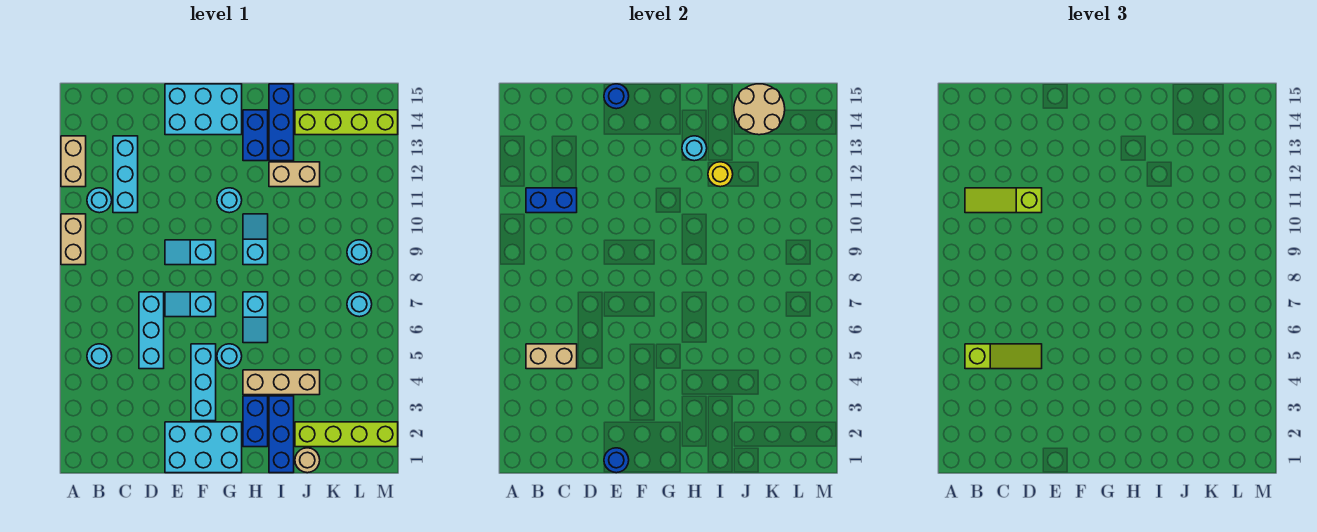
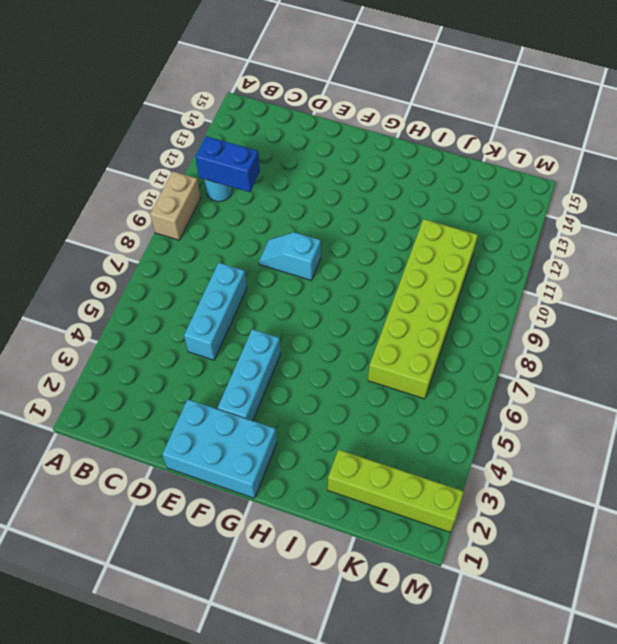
lime 2x6 brick [368,219,478,399] -> none
none -> tan 1x2 brick [61,136,86,187]
none -> cyan 1x1 round brick [87,344,112,369]
none -> cyan 1x3 brick [113,136,138,213]
none -> cyan 1x2 slope [165,292,216,317]

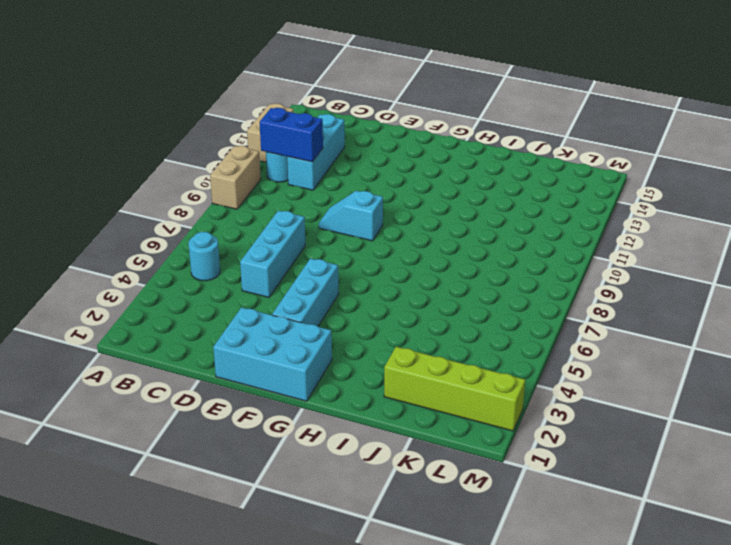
none -> cyan 1x2 slope [165,292,216,317]
none -> cyan 2x3 brick [165,84,242,135]
none -> cyan 1x1 round brick [217,344,242,369]
none -> cyan 1x1 round brick [217,188,242,213]

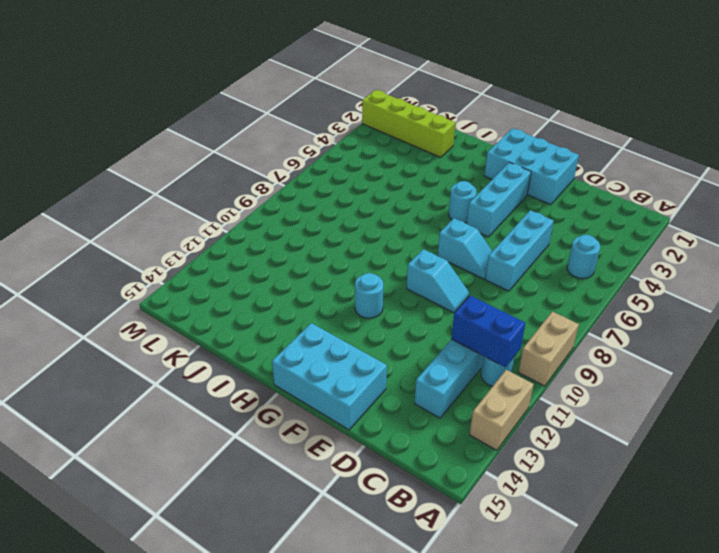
none -> blue 1x2 brick [243,396,268,447]
none -> tan 1x3 brick [243,370,320,395]
none -> cyan 1x2 slope [243,292,268,343]
none -> cyan 1x2 slope [243,214,268,265]

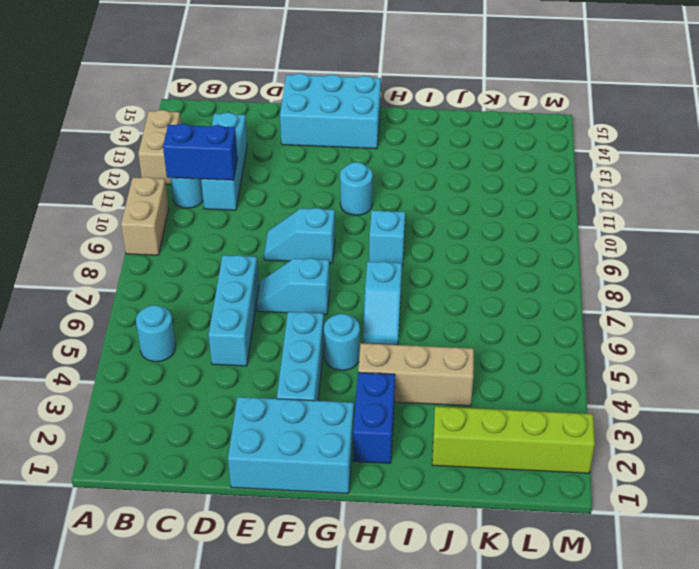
none -> blue 1x2 brick [243,110,268,161]
none -> blue 1x3 brick [269,396,294,473]
none -> tan 1x2 brick [269,162,320,187]
none -> blue 1x3 brick [269,84,294,161]

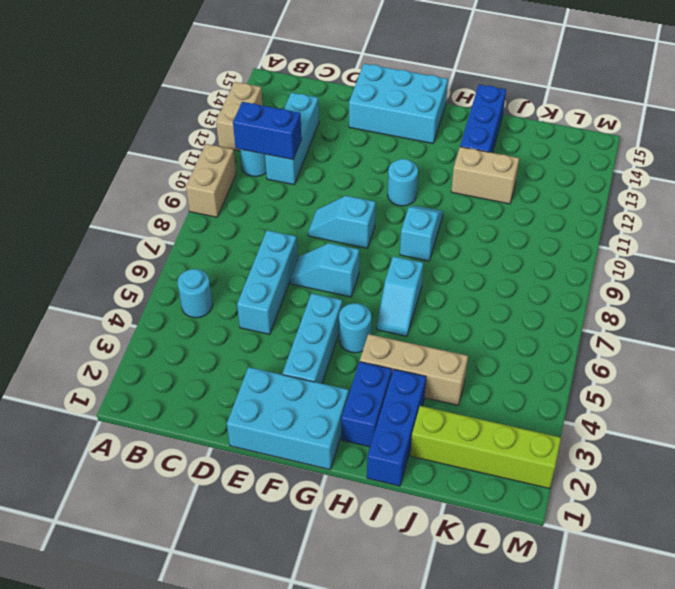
none -> blue 1x2 brick [243,110,268,161]
none -> tan 1x1 round brick [295,448,320,473]
none -> lime 1x4 brick [295,110,398,135]
none -> cyan 1x1 round brick [347,292,372,317]

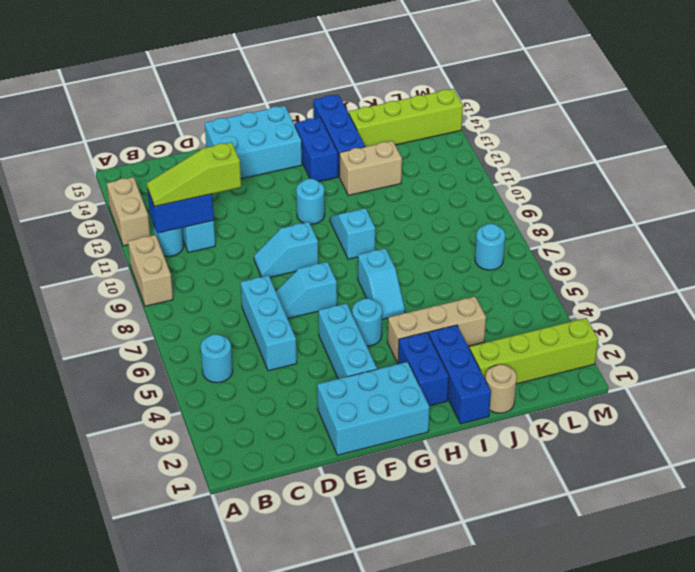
none -> cyan 1x1 round brick [347,240,372,265]
none -> tan 1x2 brick [526,344,577,369]
none -> blue 1x1 round brick [604,448,629,473]
none -> blue 1x1 round brick [604,84,629,109]

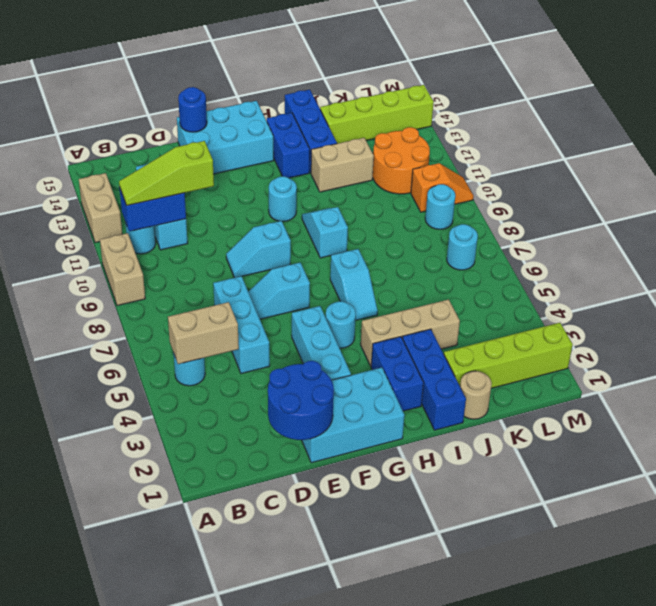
blue 2x2 round brick [268,361,334,440] -> blue 1x1 round brick [604,448,629,473]
orange 2x2 round brick [373,127,430,194] -> none
orange 1x2 slope [411,163,474,212] -> none
none -> cyan 1x1 round brick [682,136,707,161]
none -> yellow 1x1 round brick [708,162,733,187]
none -> tan 2x2 round brick [734,84,785,135]
none -> lime 1x3 slope [965,344,1042,369]

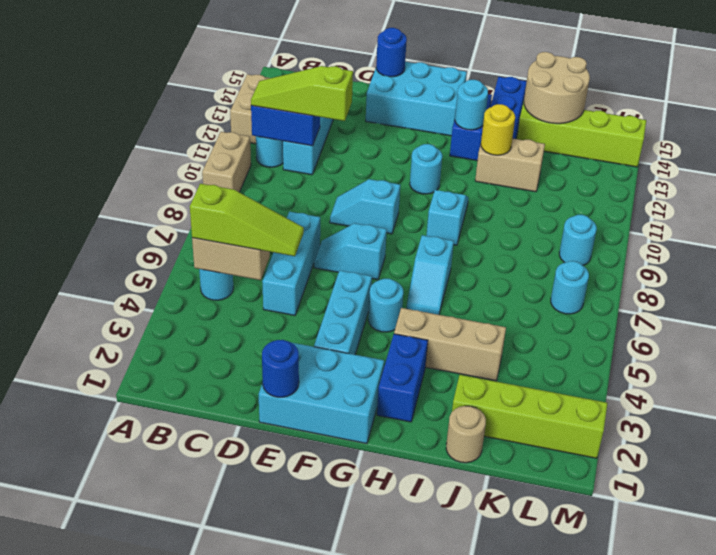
none -> blue 1x3 brick [269,396,294,473]

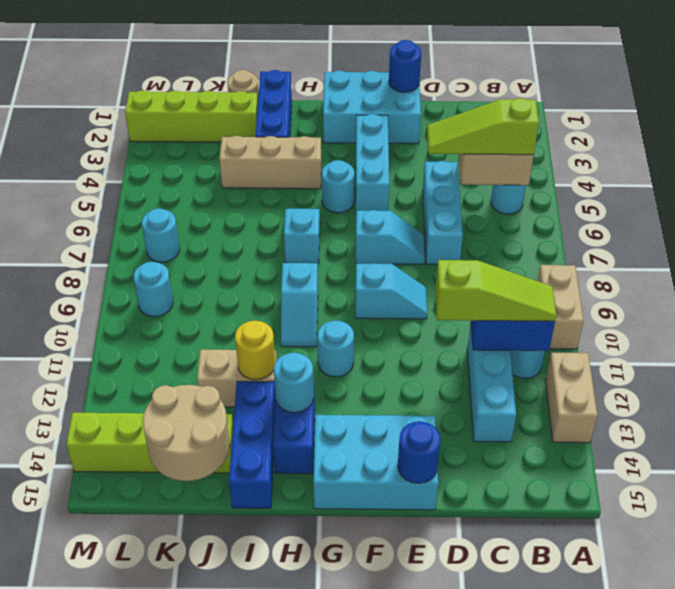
none -> blue 1x2 brick [243,396,268,447]

